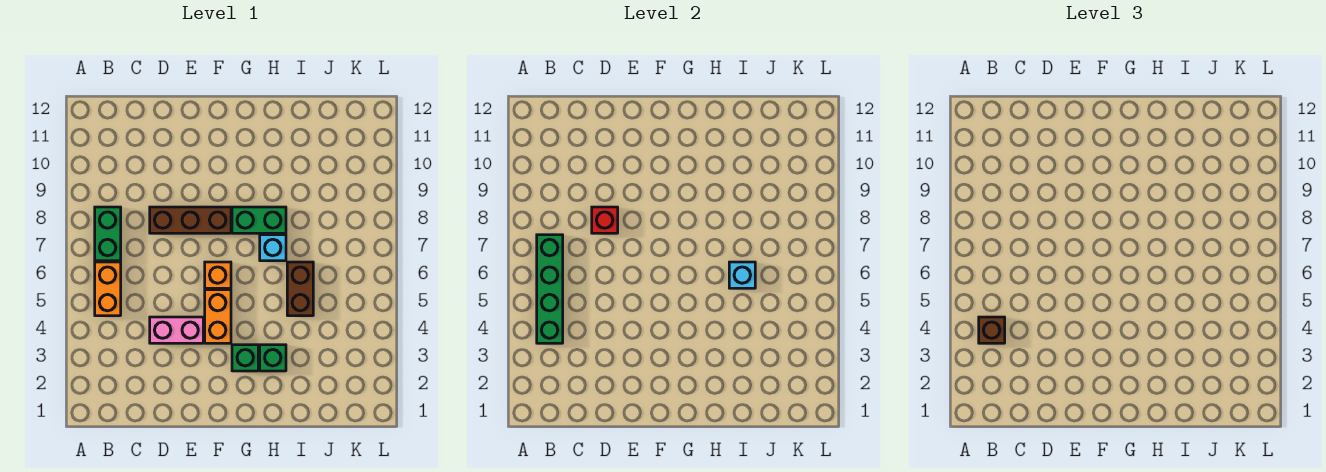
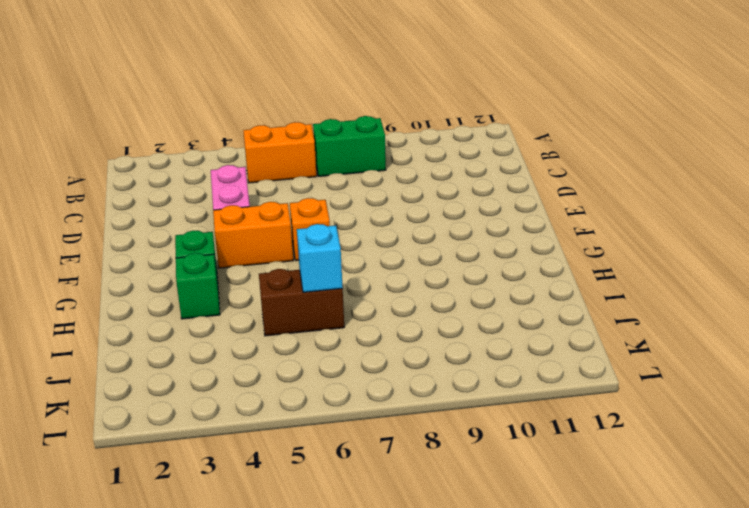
none -> brown 1x3 brick [150,207,231,233]
none -> green 1x2 brick [232,207,286,233]
none -> cyan 1x1 brick [260,235,286,261]

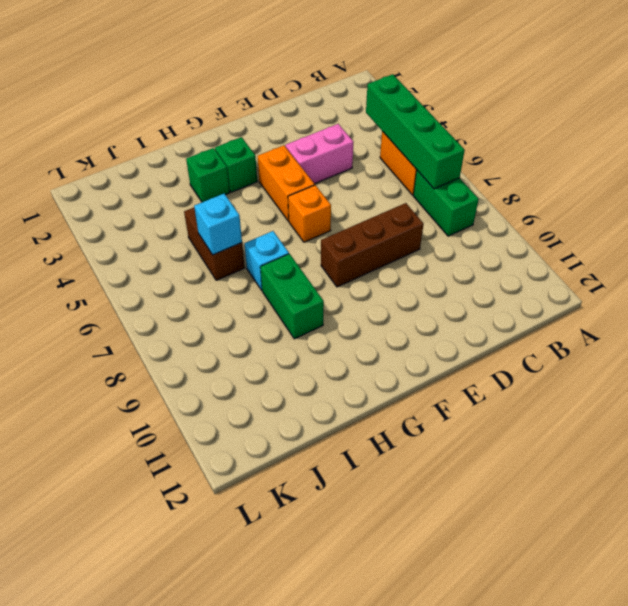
green 1x2 brick [260,254,324,339] -> green 1x2 brick turned to [232,207,286,233]
none -> red 1x1 brick [592,207,618,233]
none -> brown 1x1 brick [979,317,1005,343]

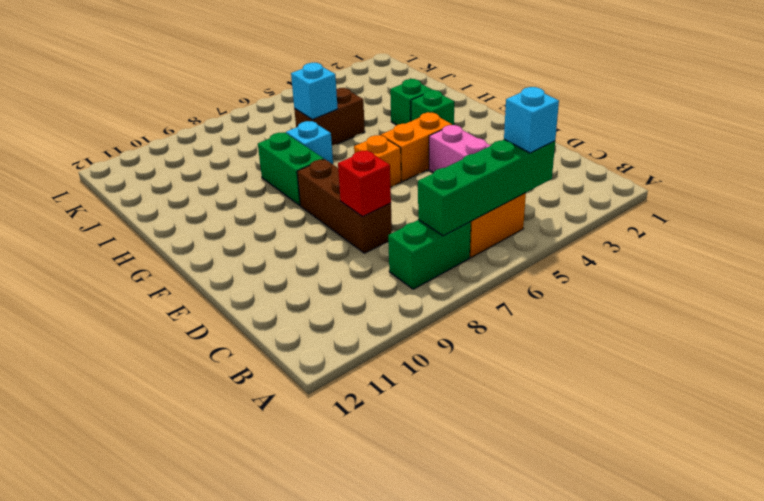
cyan 1x1 brick [504,87,559,153] -> brown 1x1 brick [979,317,1005,343]

